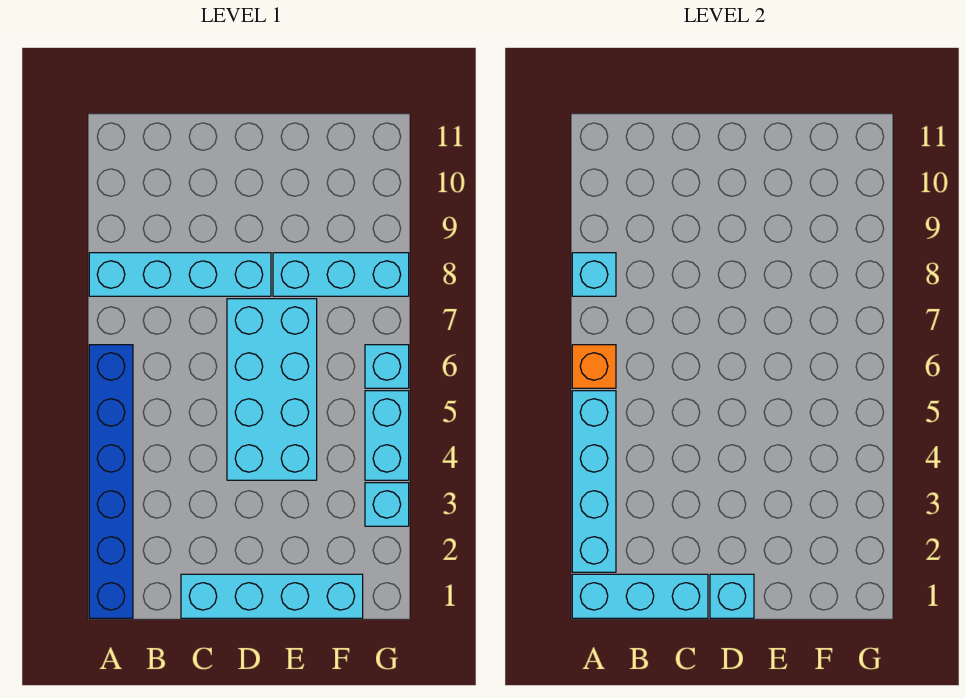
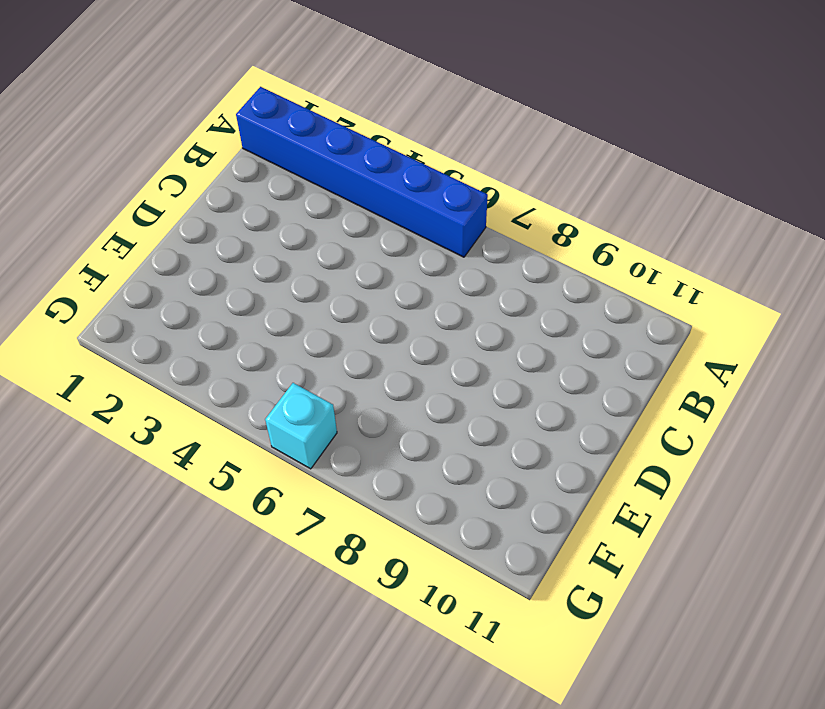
none -> cyan 1x4 brick [89,253,271,296]
none -> cyan 1x4 brick [181,574,363,618]
none -> cyan 2x4 brick [227,299,317,480]

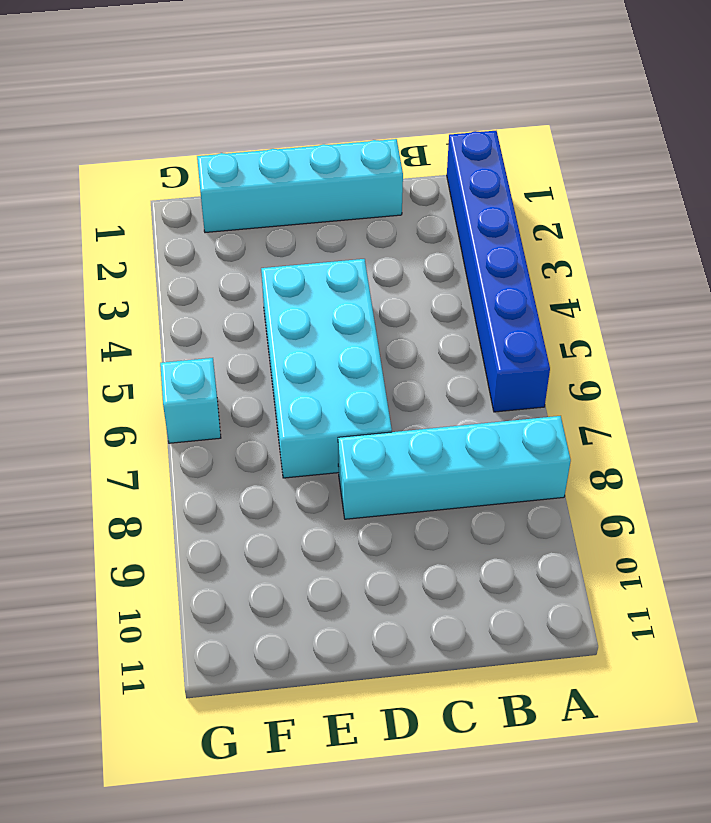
none -> cyan 1x3 brick [273,253,409,296]
none -> cyan 1x1 brick [365,483,409,526]
none -> cyan 1x2 brick [365,391,409,480]

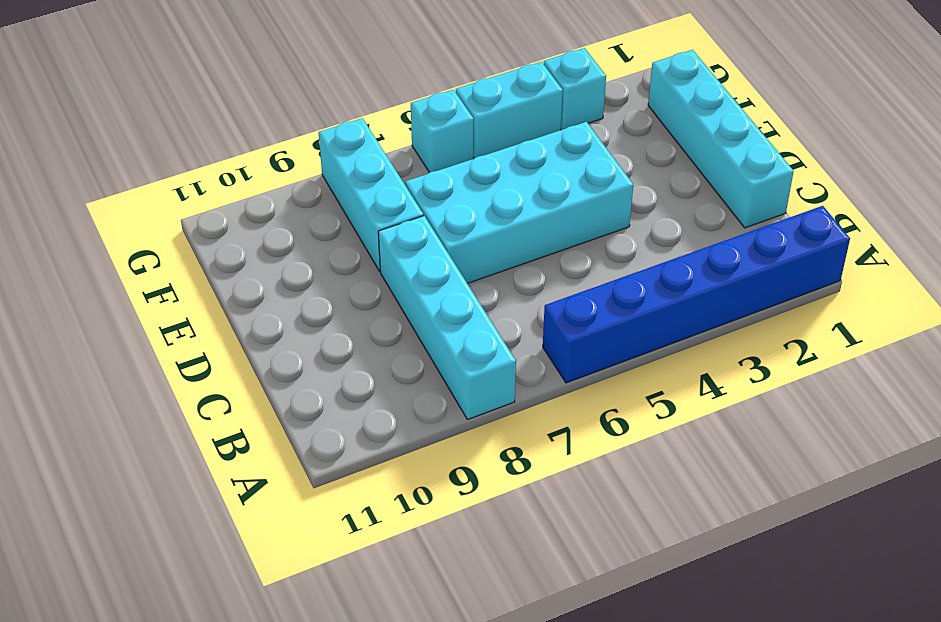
none -> cyan 1x3 brick [572,574,708,618]
none -> cyan 1x4 brick [572,391,616,572]
none -> orange 1x1 brick [572,345,616,388]

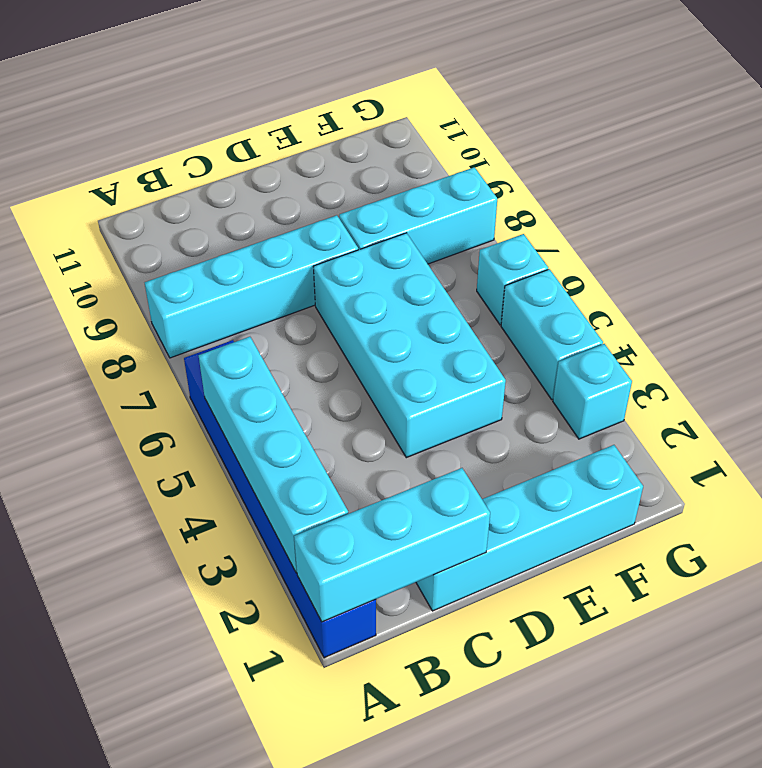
none -> orange 1x1 brick [572,345,616,388]
none -> cyan 1x1 brick [572,253,616,296]
none -> cyan 1x1 brick [710,574,754,618]

